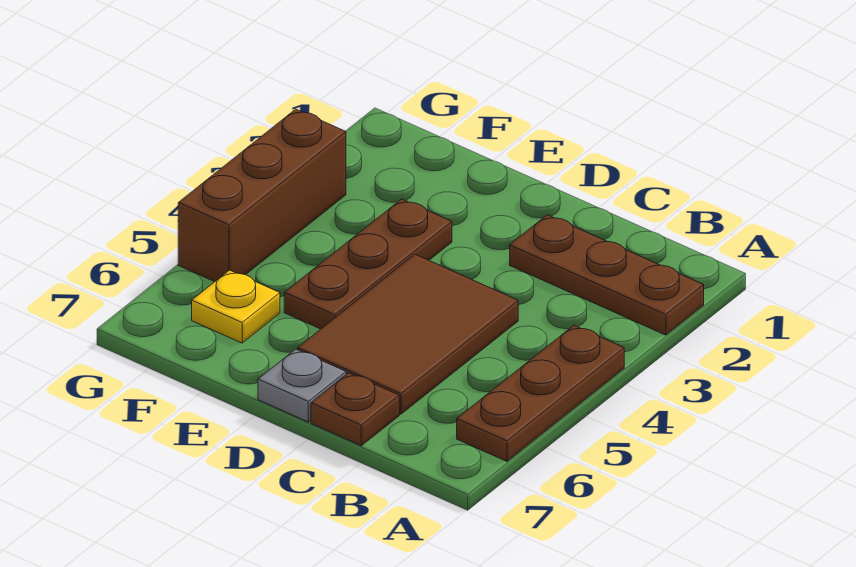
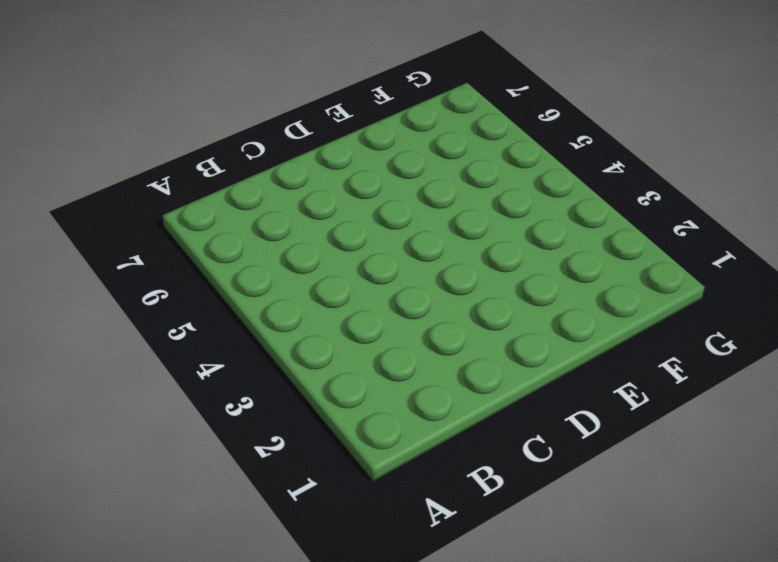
none -> brown 1x3 plate [510,215,704,335]
none -> brown 1x3 plate [457,326,624,461]

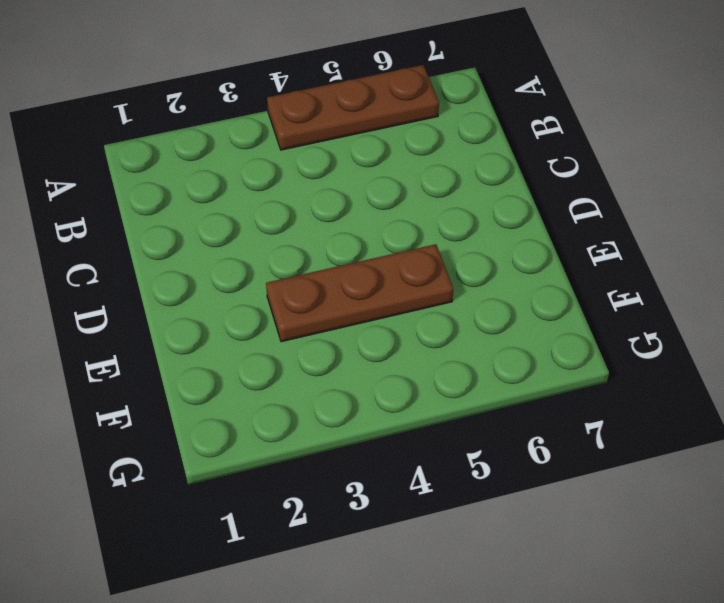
none -> brown 1x3 plate [510,215,704,335]
none -> brown 2x3 tile [298,254,518,414]

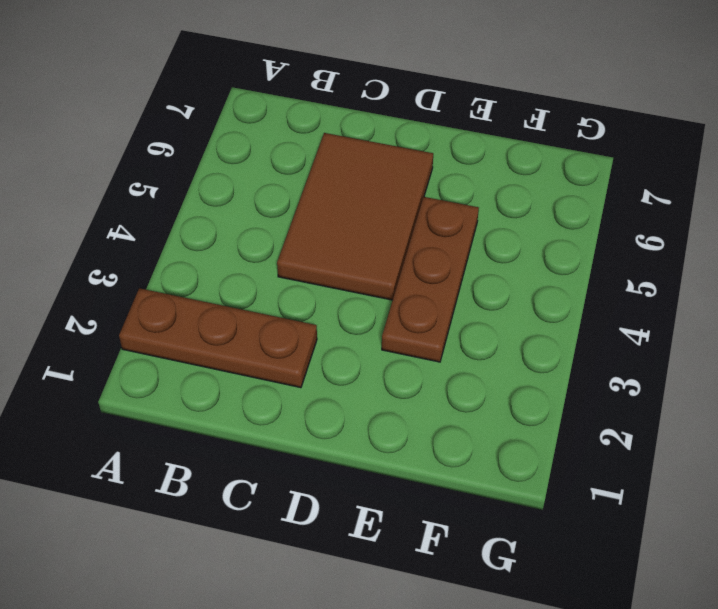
none -> brown 1x3 plate [457,326,624,461]
none -> brown 1x1 plate [311,373,399,446]

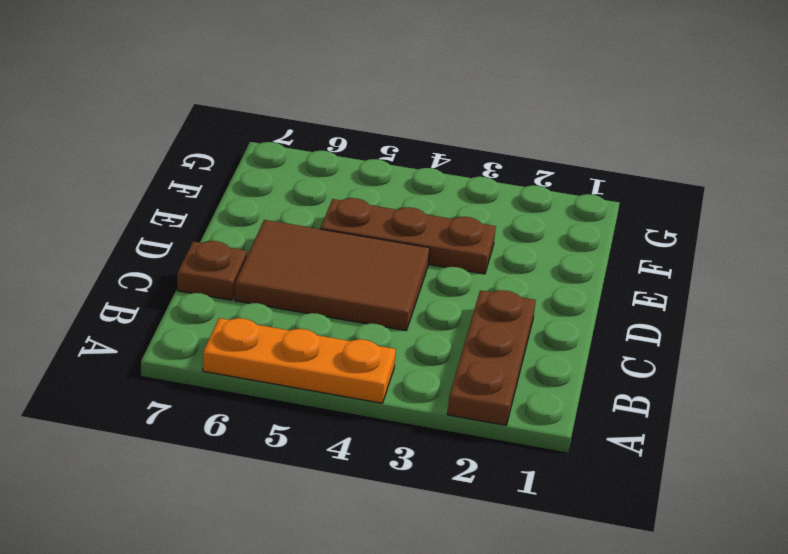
orange 1x3 plate [203,318,396,403] -> brown 1x3 plate [457,326,624,461]
none -> grey 1x1 plate [258,349,346,422]
none -> yellow 1x1 plate [192,270,280,343]

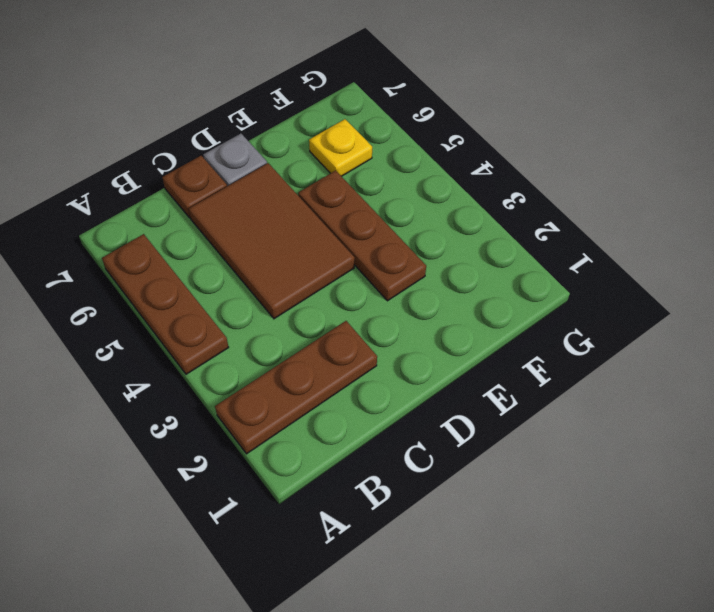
none -> brown 1x3 brick [178,109,346,282]

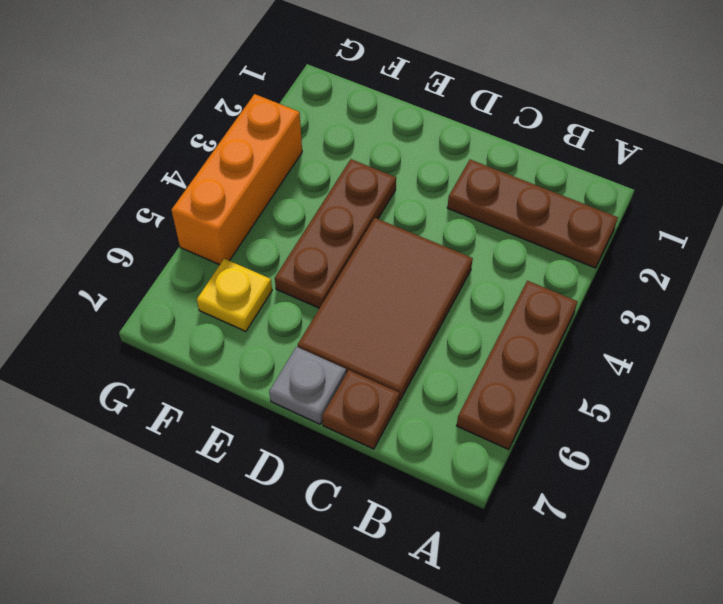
orange 1x3 brick [171,94,302,265] -> brown 1x3 brick [178,109,346,282]

